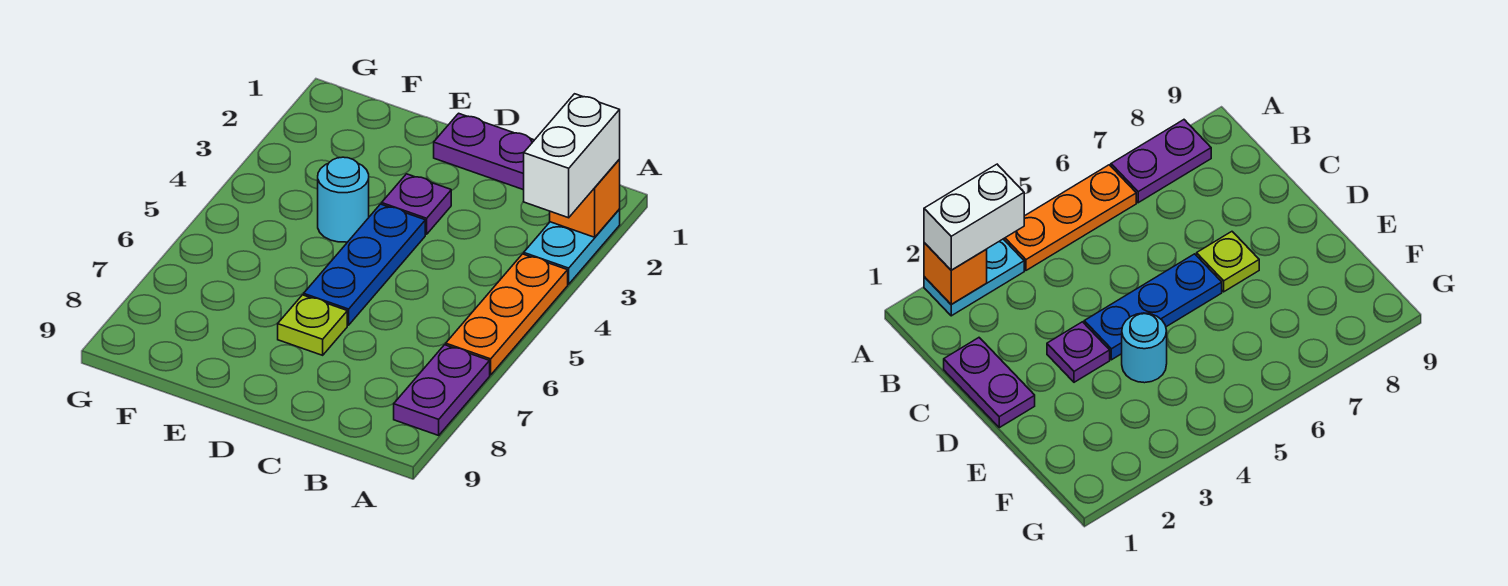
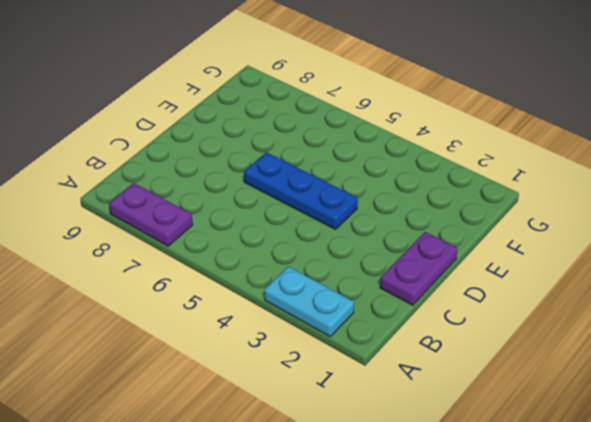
none -> orange 1x3 plate [446,254,568,375]
none -> purple 1x1 plate [382,174,451,234]

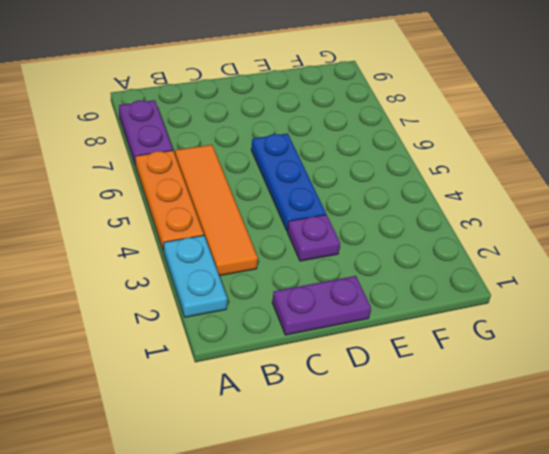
orange 1x4 tile [175,145,258,276] -> none
none -> lime 1x1 plate [278,295,347,355]
none -> cyan 1x1 round brick [318,157,369,242]

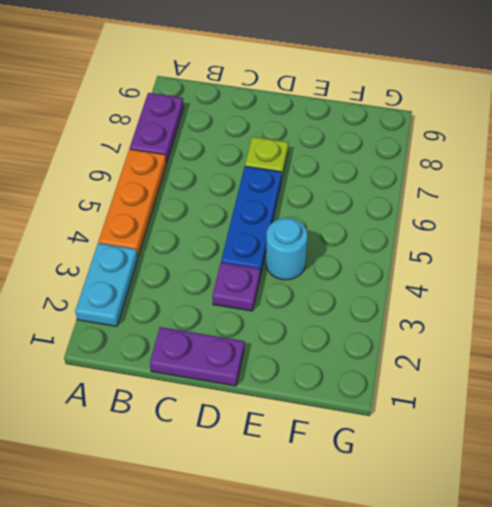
none -> orange 1x1 brick [550,160,620,237]
none -> white 1x2 brick [524,94,620,218]

